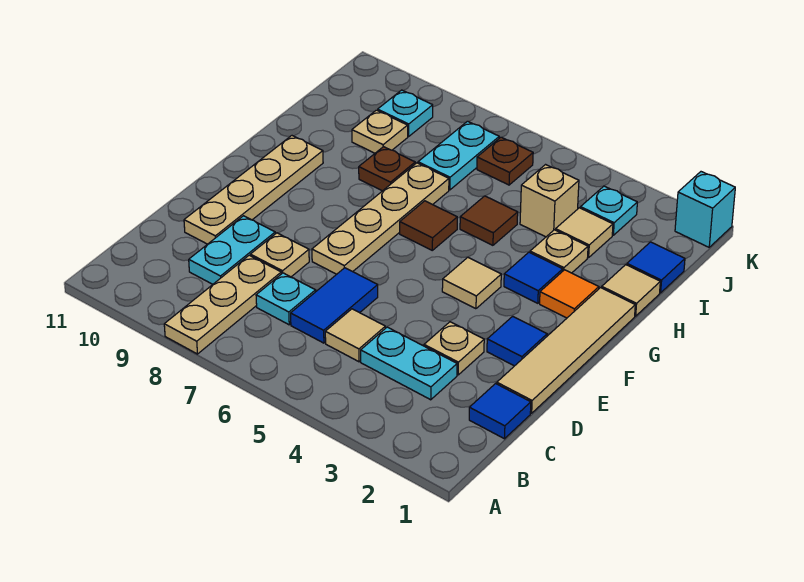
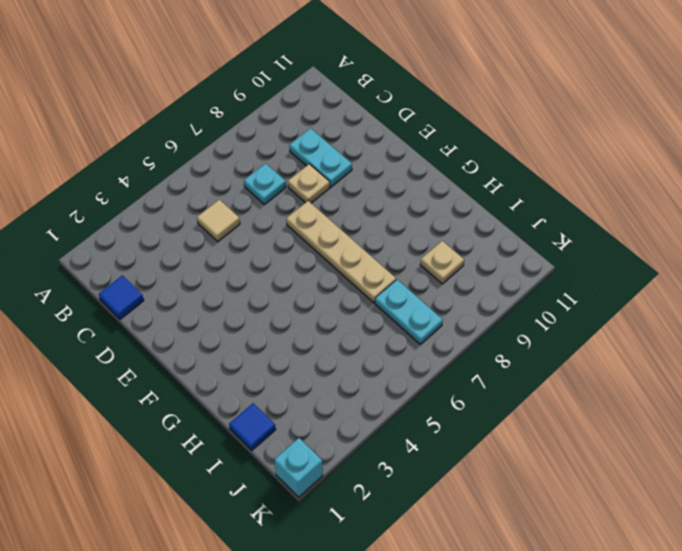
none -> tan 1x3 plate [164,255,281,354]
none -> cyan 1x2 plate [361,327,457,400]
none -> blue 1x2 tile [291,268,378,343]
none -> tan 1x4 tile [497,288,635,413]

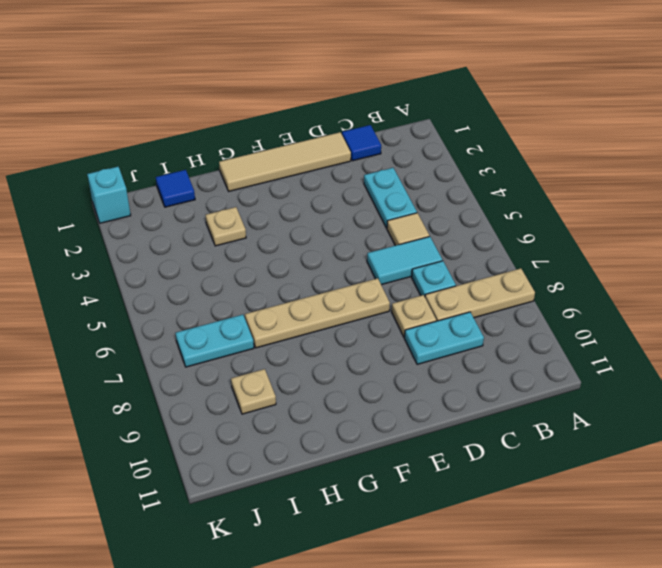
cyan 1x2 tile [367,236,442,285] -> blue 1x2 tile [291,268,378,343]
none -> tan 1x1 plate [424,322,484,375]
none -> tan 1x4 plate [184,136,323,244]
none -> blue 1x1 tile [487,316,547,366]
none -> tan 1x1 tile [442,257,501,309]

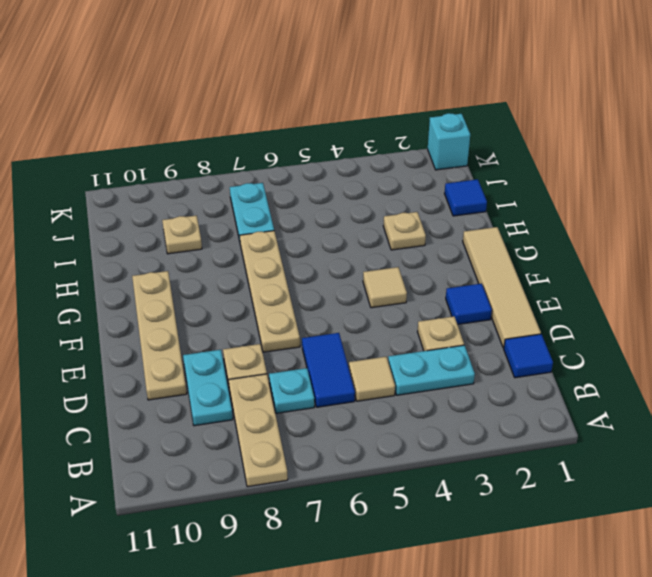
none -> orange 1x1 tile [540,270,599,318]
none -> blue 1x1 tile [504,252,563,303]
none -> brown 1x1 tile [400,201,457,250]
none -> tan 1x1 tile [602,265,660,316]

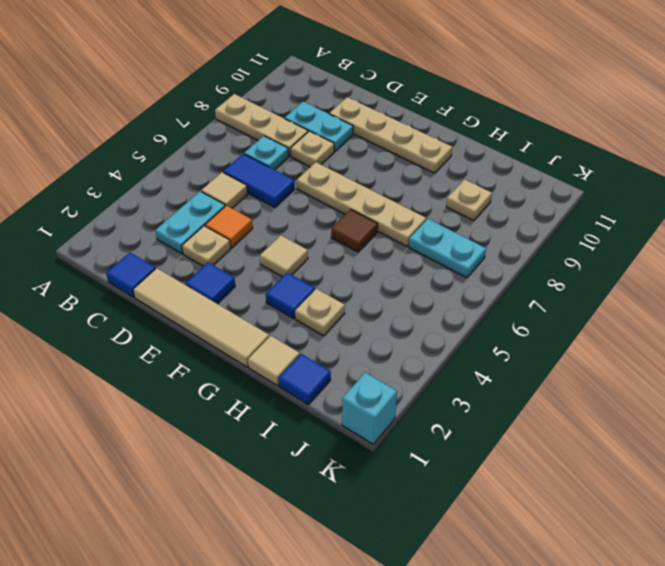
orange 1x1 tile [205,205,253,248] -> orange 1x1 tile moved to [540,270,599,318]
none -> brown 1x1 tile [460,196,518,245]
none -> brown 1x1 plate [359,147,415,191]
none -> tan 1x1 tile [556,208,613,258]
none -> tan 1x1 brick [520,165,579,237]

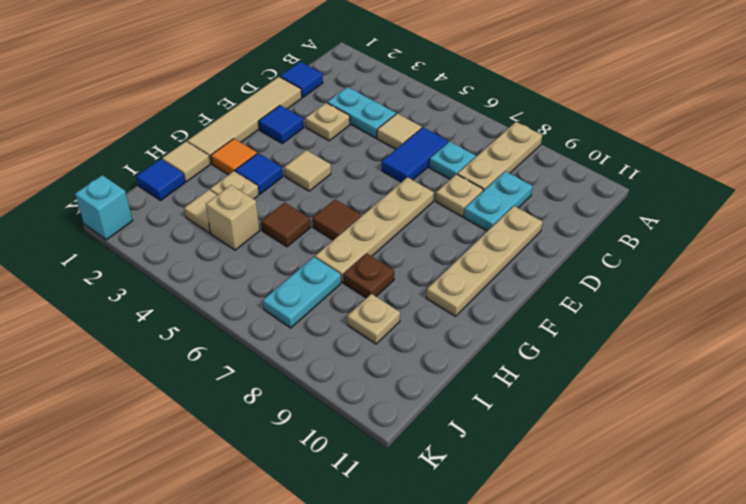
none -> cyan 1x1 plate [581,186,637,235]
none -> brown 1x1 plate [477,137,533,185]
none -> cyan 1x1 plate [378,90,433,136]

